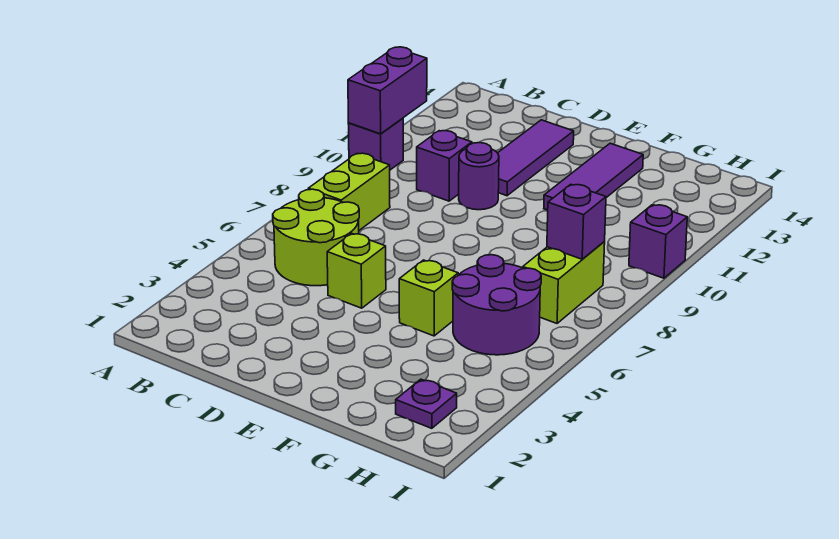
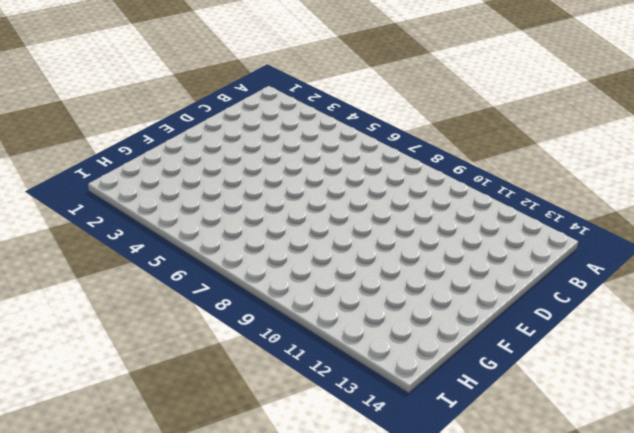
none -> purple 1x1 brick [348,118,403,170]
none -> lime 2x2 round brick [273,189,359,286]
none -> lime 1x2 brick [308,153,390,230]

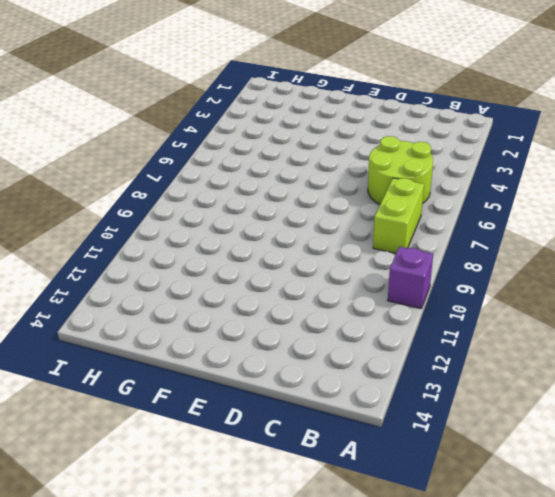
none -> purple 1x1 brick [417,131,472,201]
none -> lime 1x1 brick [327,233,386,308]
none -> purple 1x1 round brick [459,143,499,210]

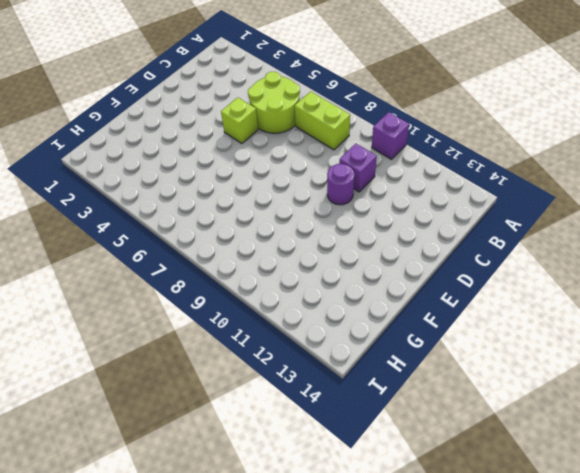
none -> purple 1x3 tile [498,120,574,196]
none -> lime 1x1 brick [399,260,458,336]
none -> purple 1x3 tile [544,143,643,210]

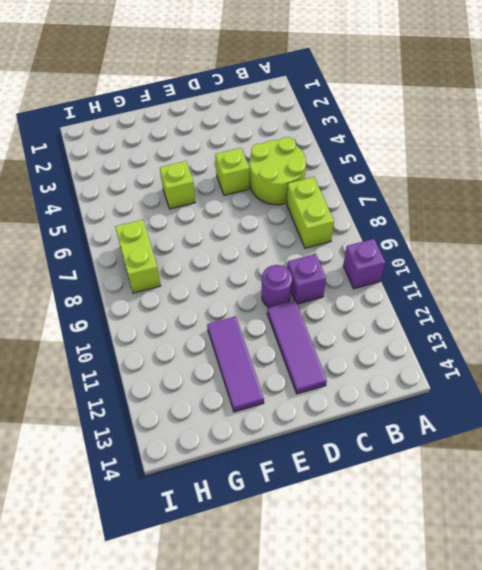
none -> purple 2x2 round brick [452,255,541,355]
none -> purple 1x1 plate [396,379,457,428]
none -> purple 1x1 brick [629,205,687,278]

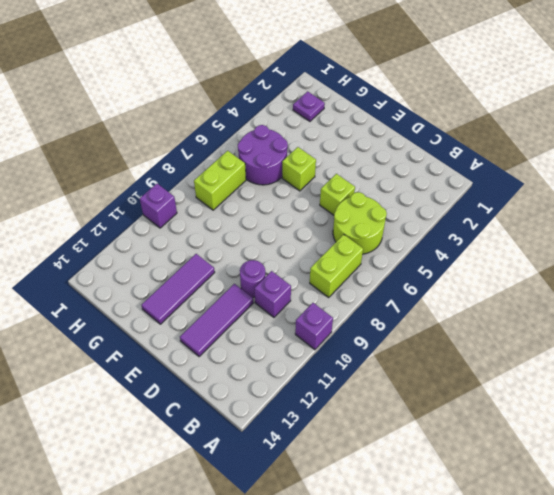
none -> purple 1x2 brick [348,47,427,134]
none -> purple 1x1 brick [547,184,606,259]

